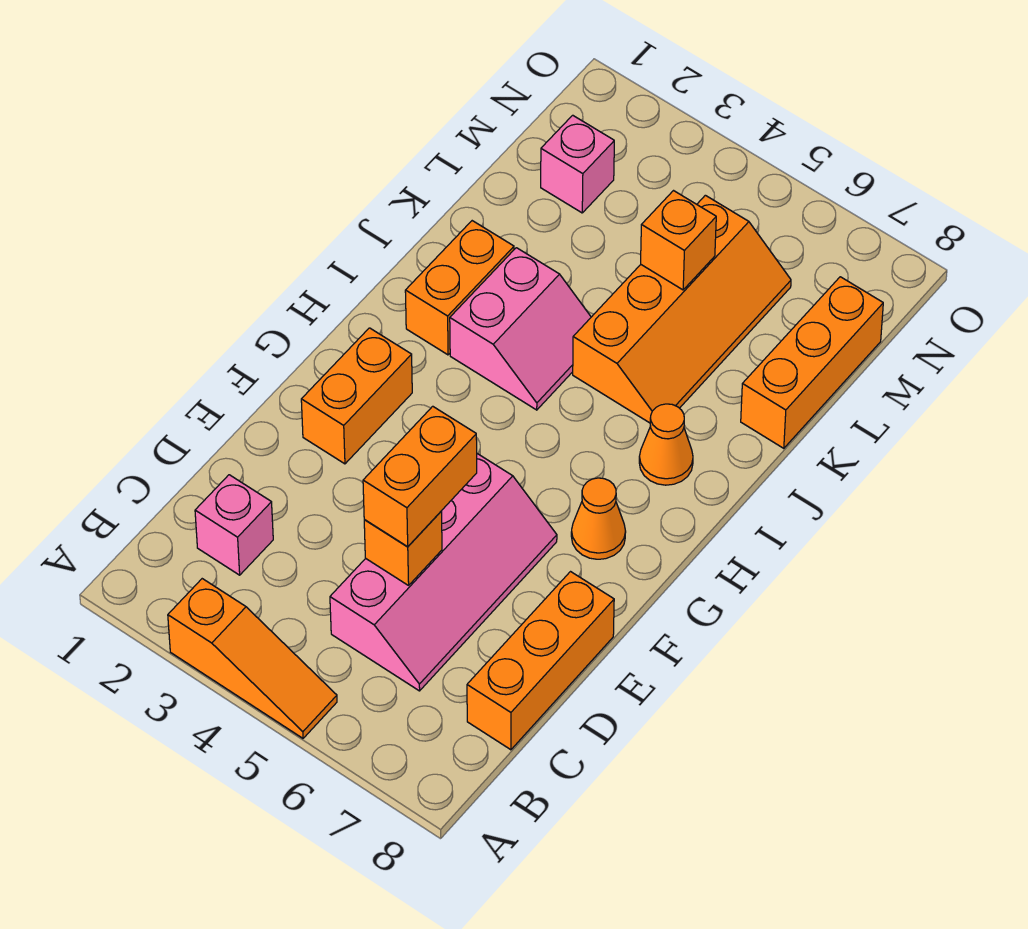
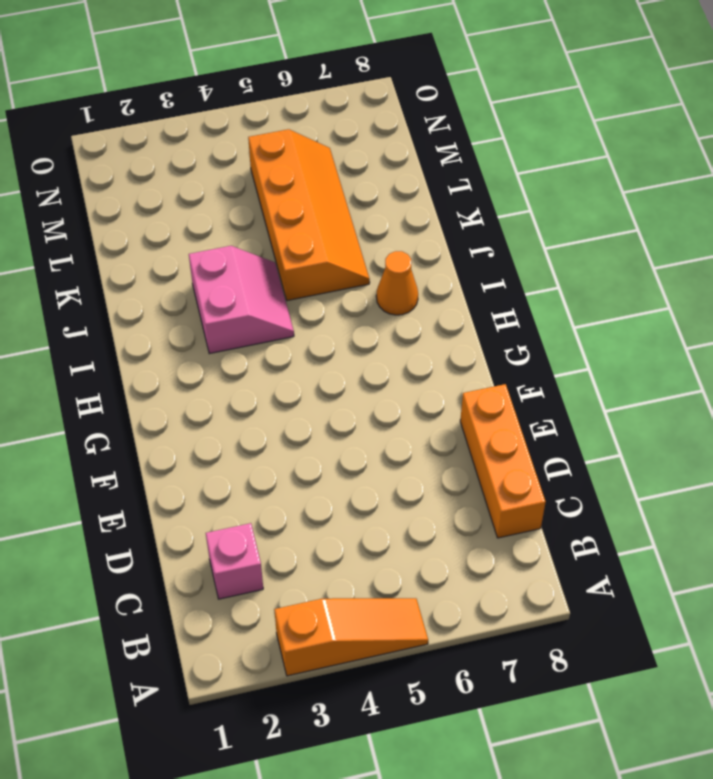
none -> pink 2x4 slope [330,454,557,691]
none -> orange 1x2 brick [301,328,412,464]
none -> orange 1x1 cone [571,478,626,559]

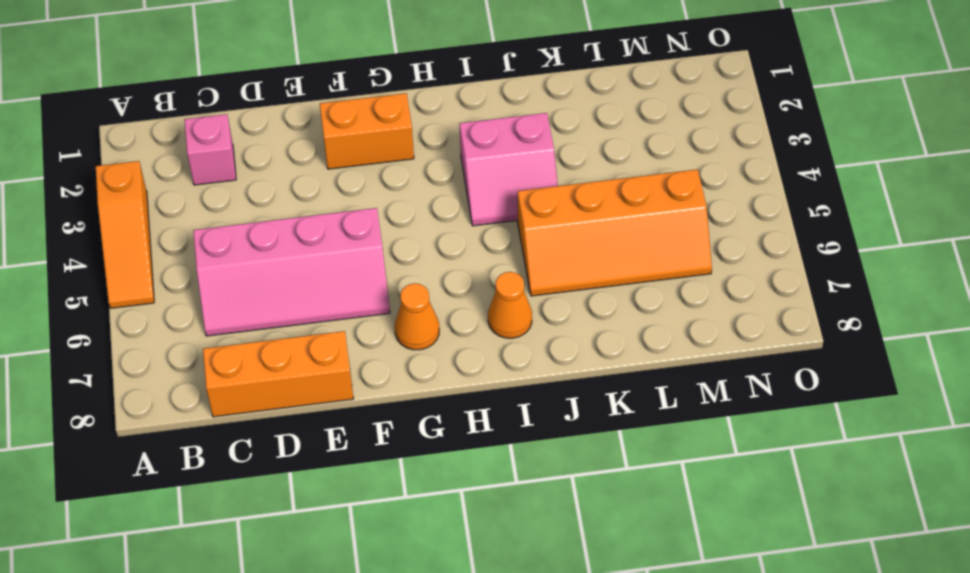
none -> orange 1x2 brick [405,221,514,355]
none -> orange 1x3 brick [741,277,883,448]
none -> pink 1x1 brick [541,115,614,213]

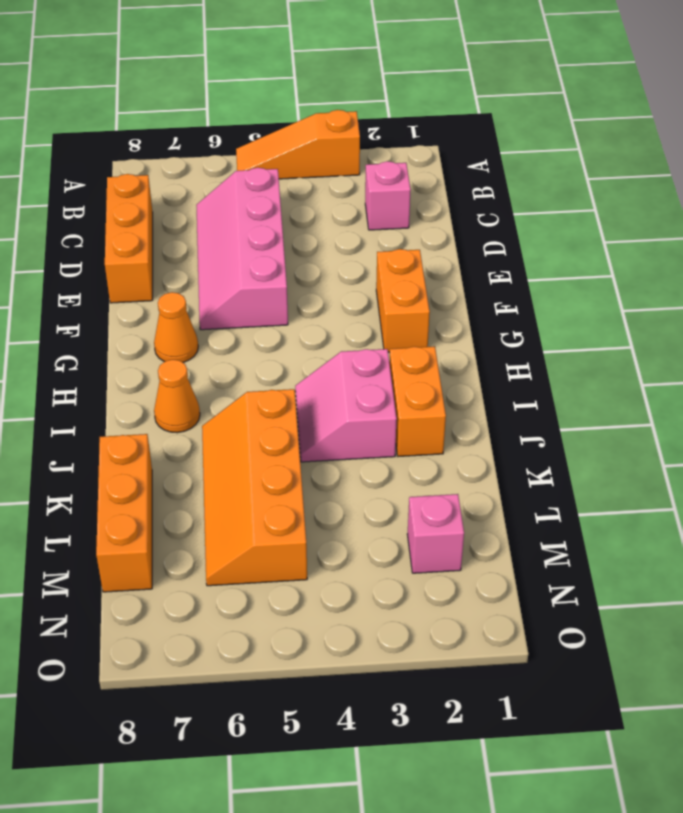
none -> orange 1x1 brick [364,511,442,585]
none -> orange 1x1 brick [641,191,716,290]
none -> orange 1x2 brick [363,406,477,547]

